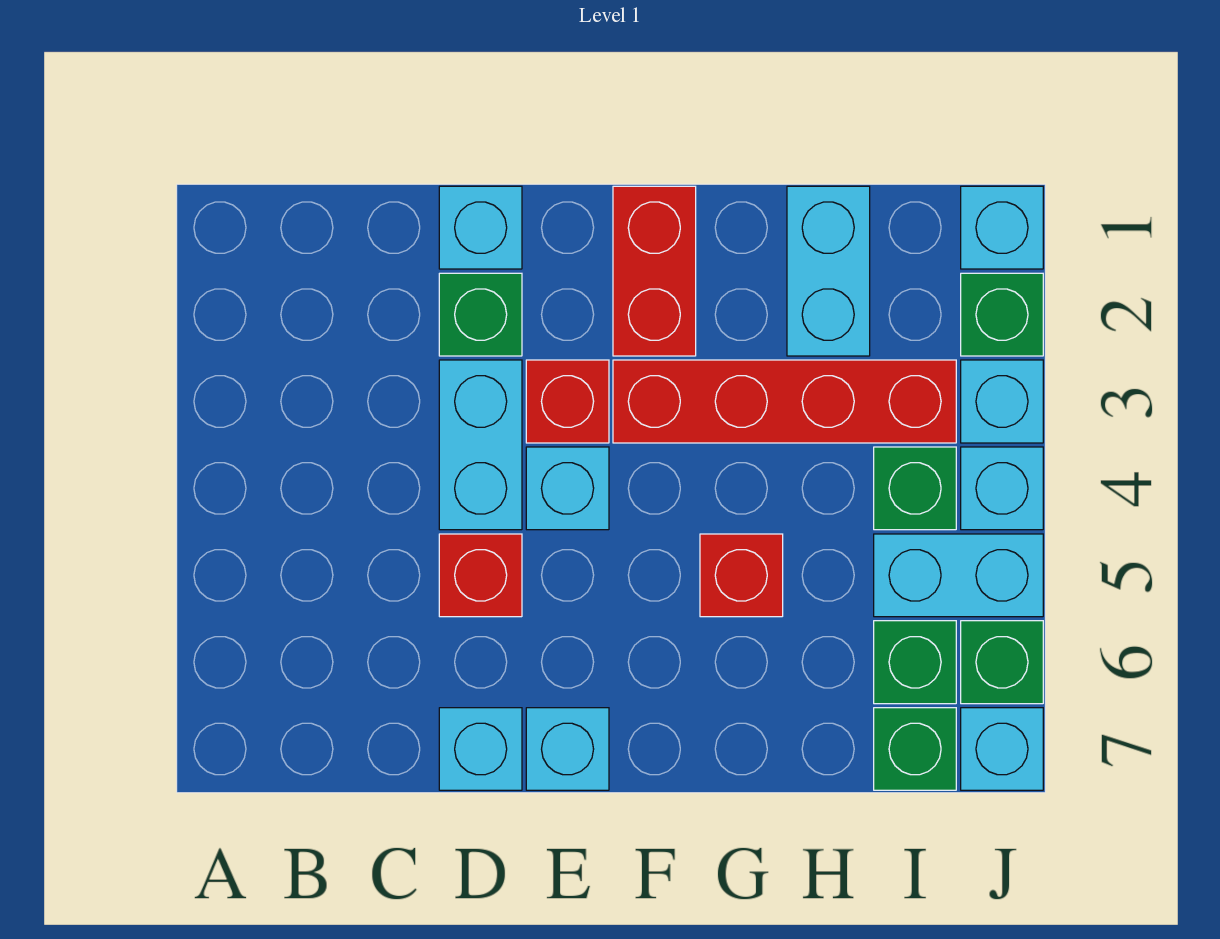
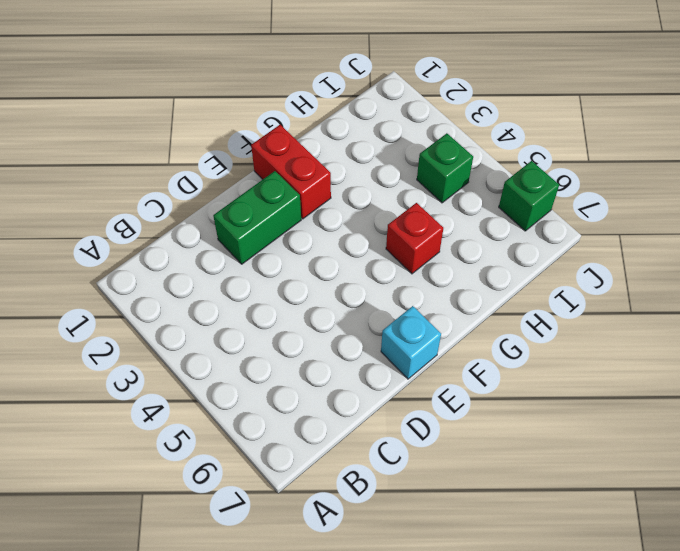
green 1x2 brick [213,171,301,264] -> green 1x1 brick [439,273,522,356]
none -> cyan 1x1 brick [439,186,522,269]
none -> cyan 1x2 brick [439,360,522,530]
none -> red 1x1 brick [439,534,522,617]

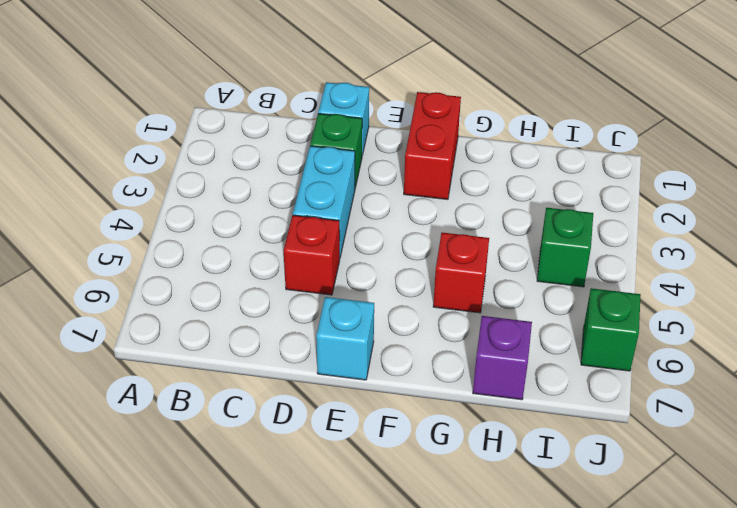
purple 1x1 brick [473,316,532,400] -> none
none -> cyan 1x1 brick [439,708,522,790]
none -> red 1x1 brick [526,360,609,443]
none -> cyan 1x1 brick [526,447,609,530]

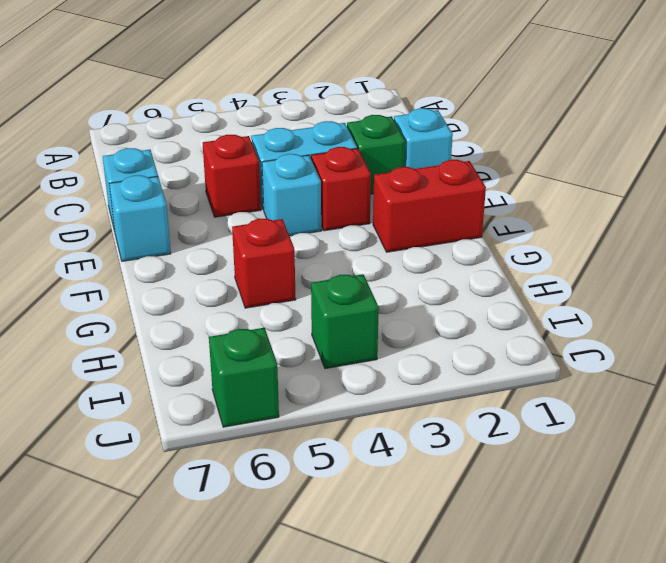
none -> red 1x4 brick [613,360,956,443]
none -> cyan 1x2 brick [787,186,870,356]
none -> cyan 1x2 brick [874,534,1043,617]

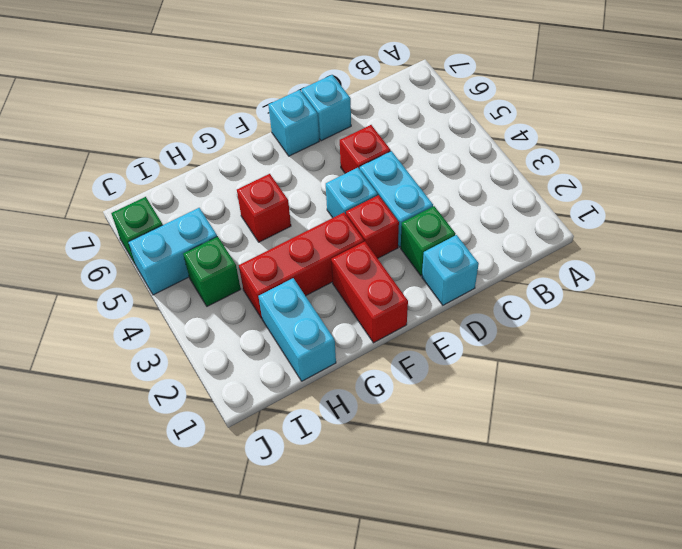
red 1x3 brick [239,213,364,318] -> red 1x4 brick [613,360,956,443]
none -> green 1x1 brick [874,621,956,704]
none -> green 1x1 brick [874,708,956,790]
none -> cyan 1x1 brick [961,186,1043,269]

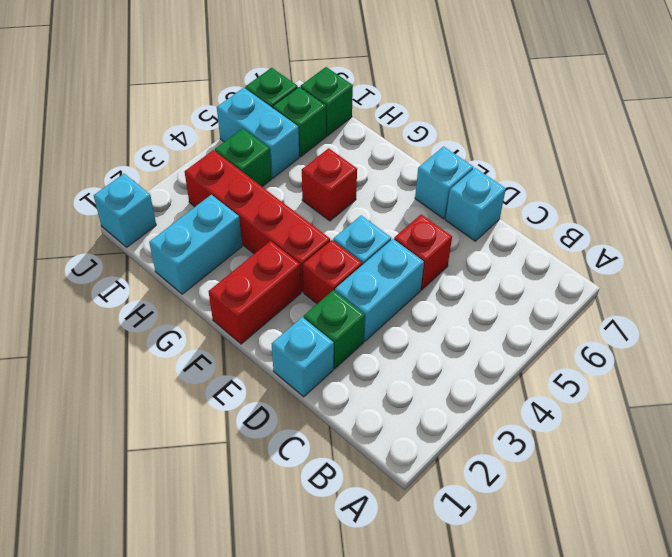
none -> green 1x1 brick [961,273,1043,356]
none -> cyan 1x1 brick [961,360,1043,443]
none -> cyan 1x1 brick [961,447,1043,530]

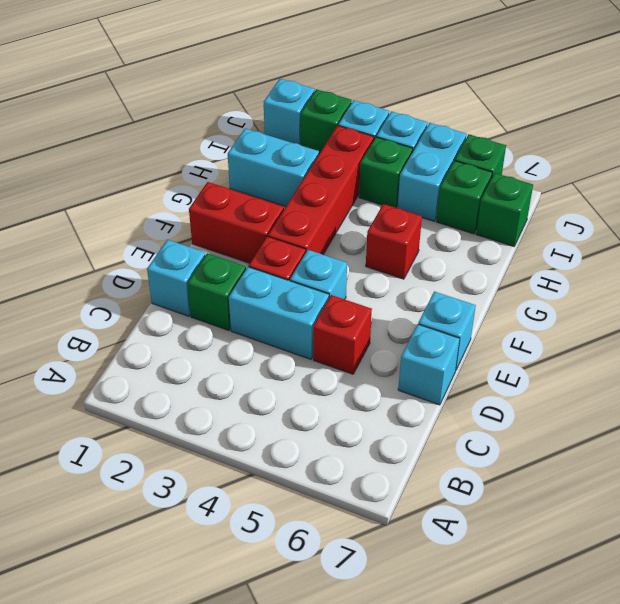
none -> cyan 1x1 brick [961,708,1043,790]

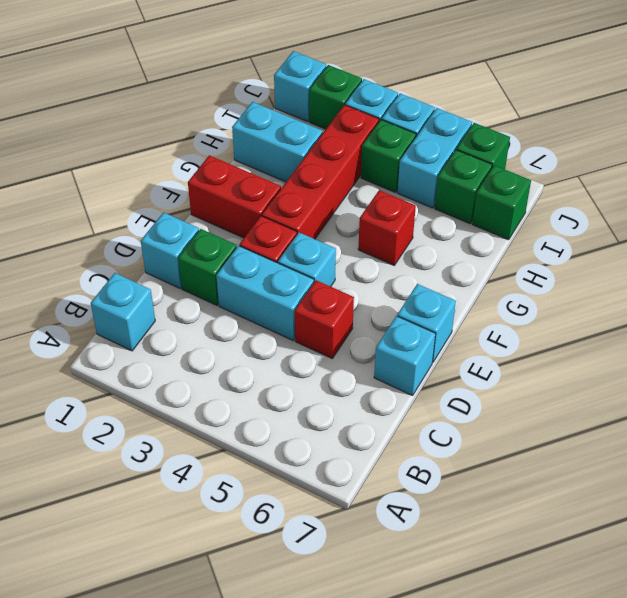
cyan 1x1 brick [91,273,155,351] -> cyan 1x1 brick moved to [961,708,1043,790]

